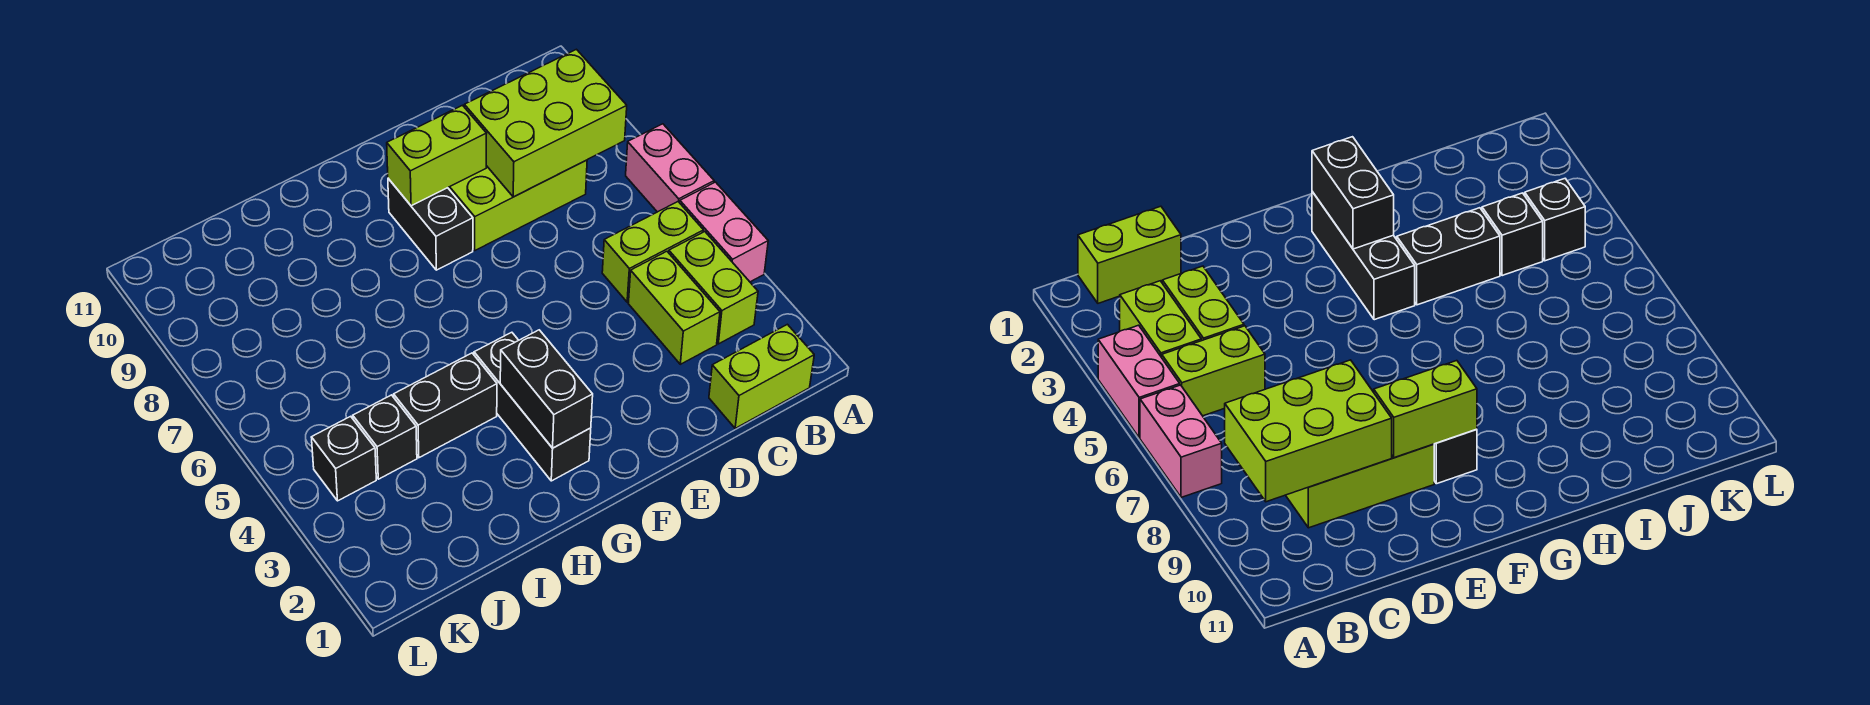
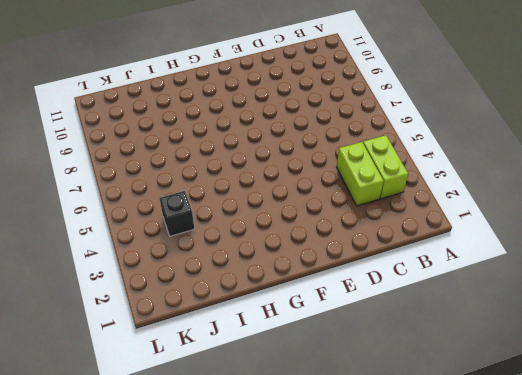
none -> pink 1x2 brick [680,182,768,282]
none -> pink 1x2 brick [626,124,714,212]
none -> lime 1x2 brick [709,324,814,428]

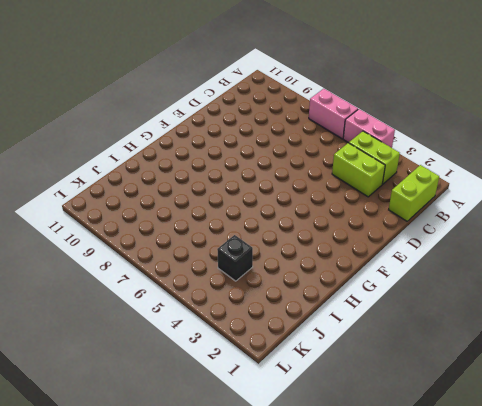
none -> lime 1x2 brick [602,202,704,302]
none -> lime 2x3 brick [448,160,587,250]
none -> black 1x2 brick [388,179,473,270]

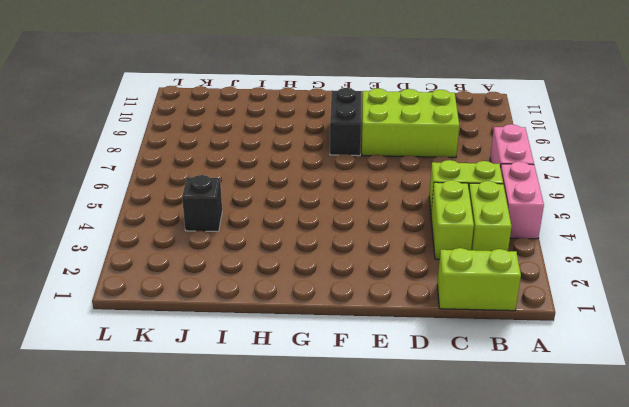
none -> black 1x3 brick [474,332,591,481]
none -> black 1x2 brick [394,353,497,458]
none -> black 1x1 brick [311,416,376,501]

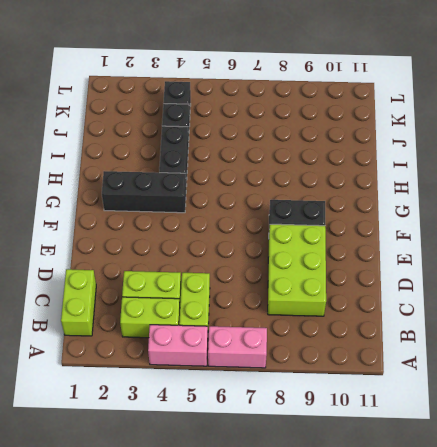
none -> lime 2x3 brick [464,49,627,197]
none -> lime 1x2 brick [387,105,487,206]
none -> black 1x2 brick [500,330,593,448]

